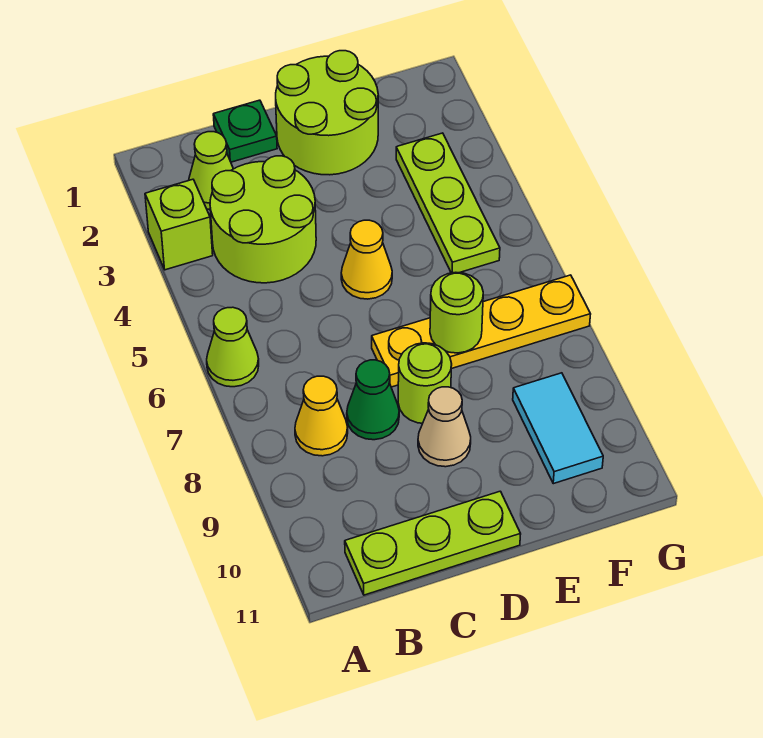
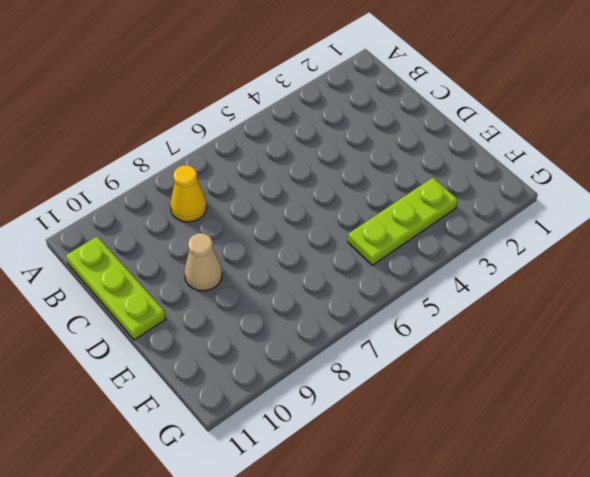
none -> lime 1x1 brick [145,179,213,270]
none -> lime 1x1 cone [207,307,259,387]
none -> lime 1x1 cone [189,132,233,210]

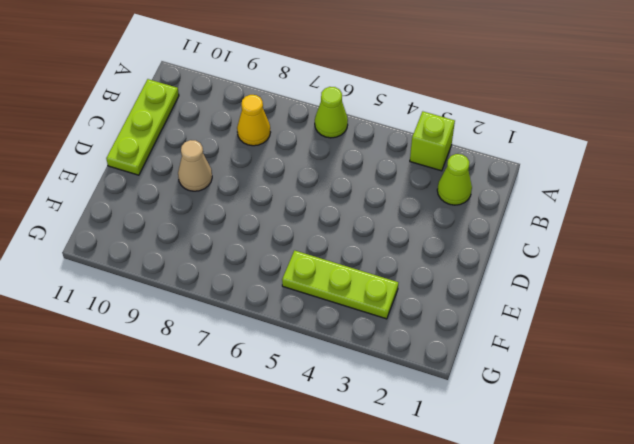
none -> lime 2x2 round brick [210,156,316,283]
none -> green 1x1 plate [213,100,277,162]
none -> green 1x1 cone [347,360,399,440]

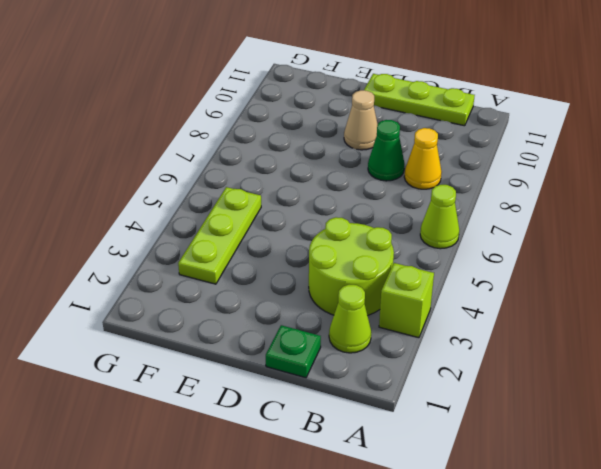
none -> lime 2x2 round brick [276,51,378,175]
none -> yellow 1x1 cone [341,220,392,299]
none -> yellow 1x4 plate [372,275,591,387]

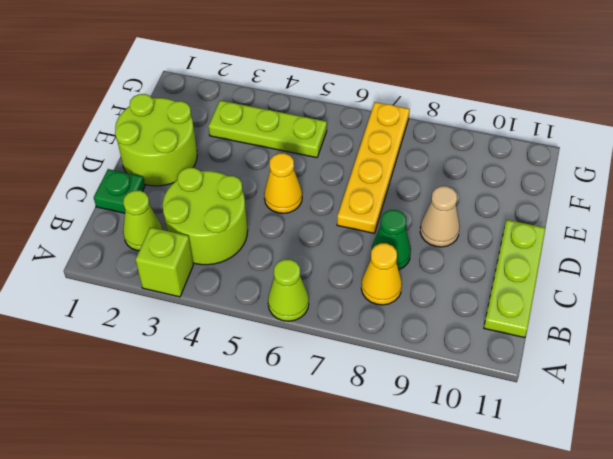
none -> lime 1x1 round brick [398,343,452,423]
none -> cyan 1x2 tile [513,373,603,484]
none -> lime 1x1 round brick [430,272,483,353]

